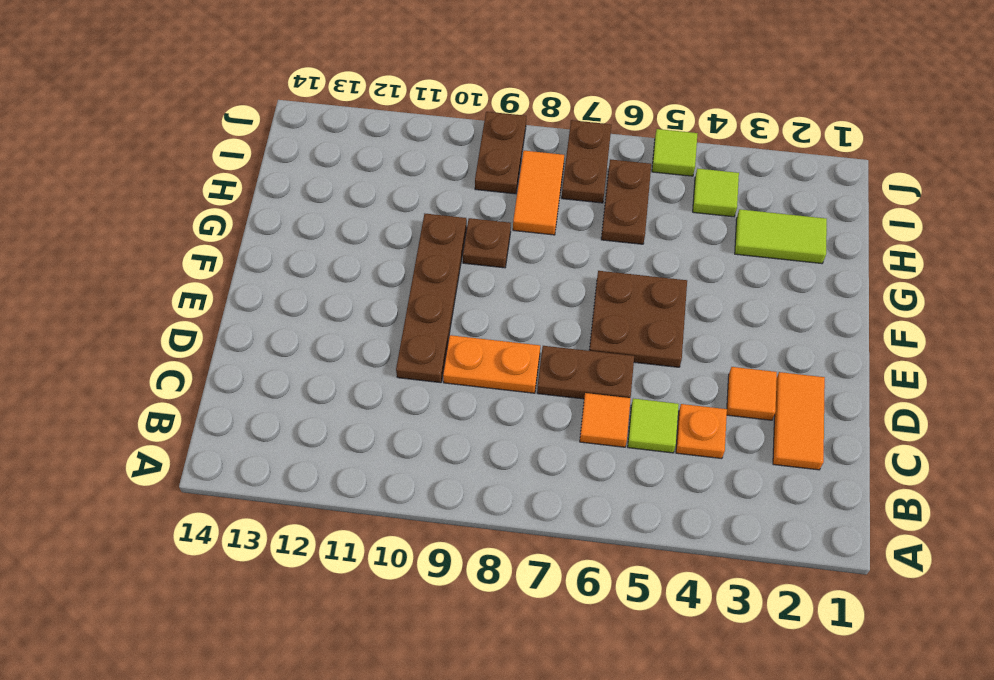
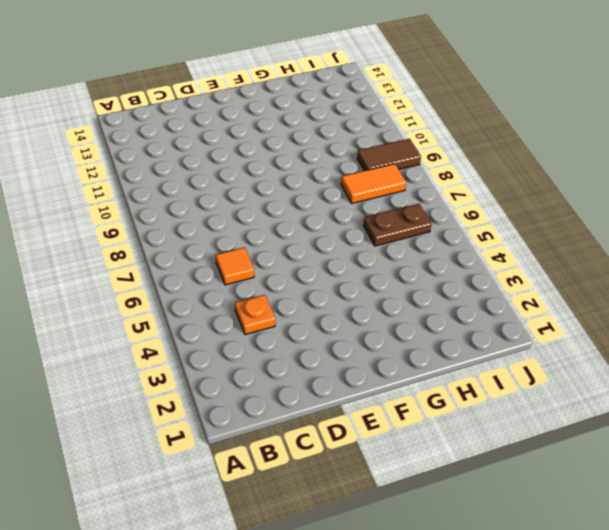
brown 1x2 tile [357,139,421,171] -> brown 1x2 plate [475,112,526,194]
none -> orange 1x2 tile [773,372,825,470]
none -> lime 1x1 tile [628,399,679,453]
none -> orange 1x1 tile [727,367,777,420]

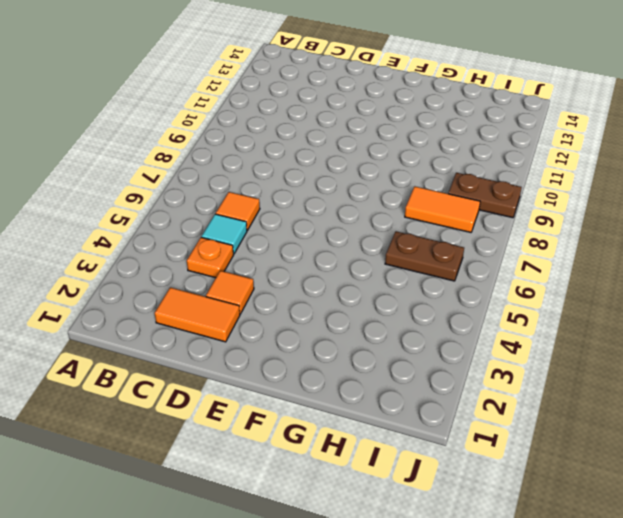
cyan 1x1 tile [202,214,247,254] -> lime 1x1 tile [628,399,679,453]
none -> brown 1x2 plate [537,346,634,399]
none -> orange 1x2 plate [443,335,540,393]
none -> brown 1x4 plate [396,214,467,383]

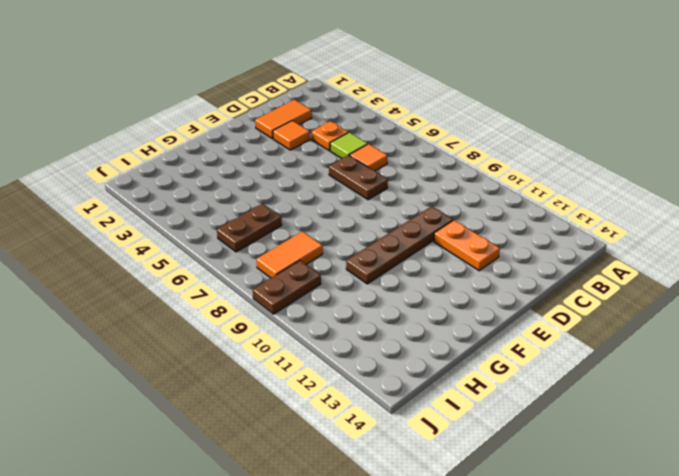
orange 1x2 plate [434,220,500,271] -> orange 1x2 plate moved to [443,335,540,393]
none -> brown 2x2 plate [589,271,687,367]
none -> brown 1x1 plate [463,218,511,268]
none -> lime 1x2 tile [735,209,827,264]

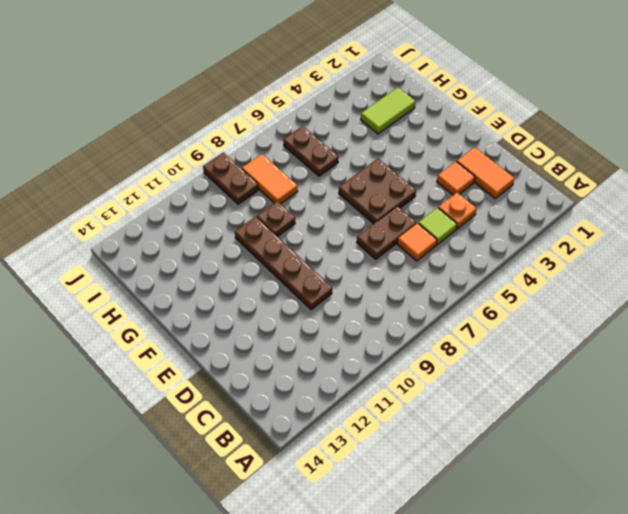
none -> orange 1x2 plate [443,335,540,393]
none -> lime 1x1 tile [693,168,739,217]
none -> brown 1x2 plate [562,120,611,203]

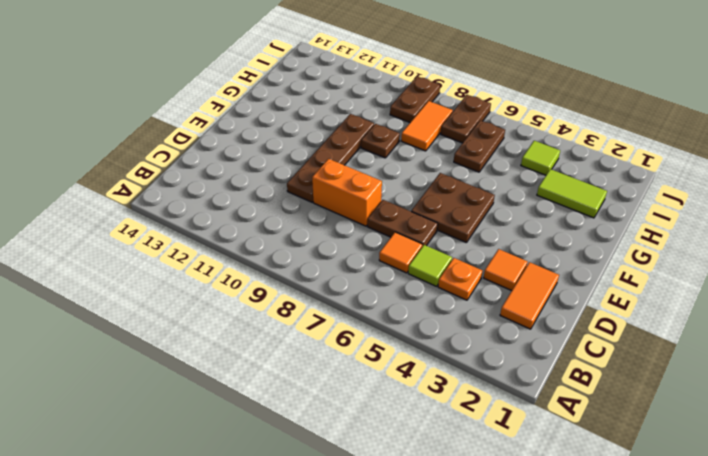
orange 1x2 brick [312,159,382,226] -> orange 1x2 plate [443,335,540,393]
none -> lime 1x1 tile [652,129,698,176]

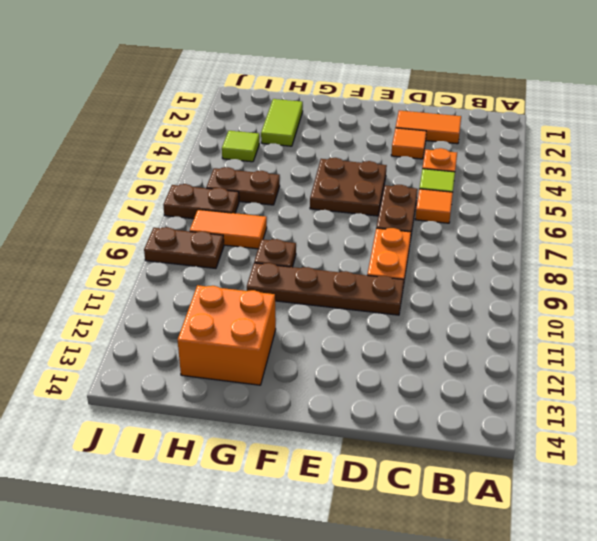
orange 2x2 brick [178,285,276,385] -> none
none -> lime 1x1 tile [652,129,698,176]

